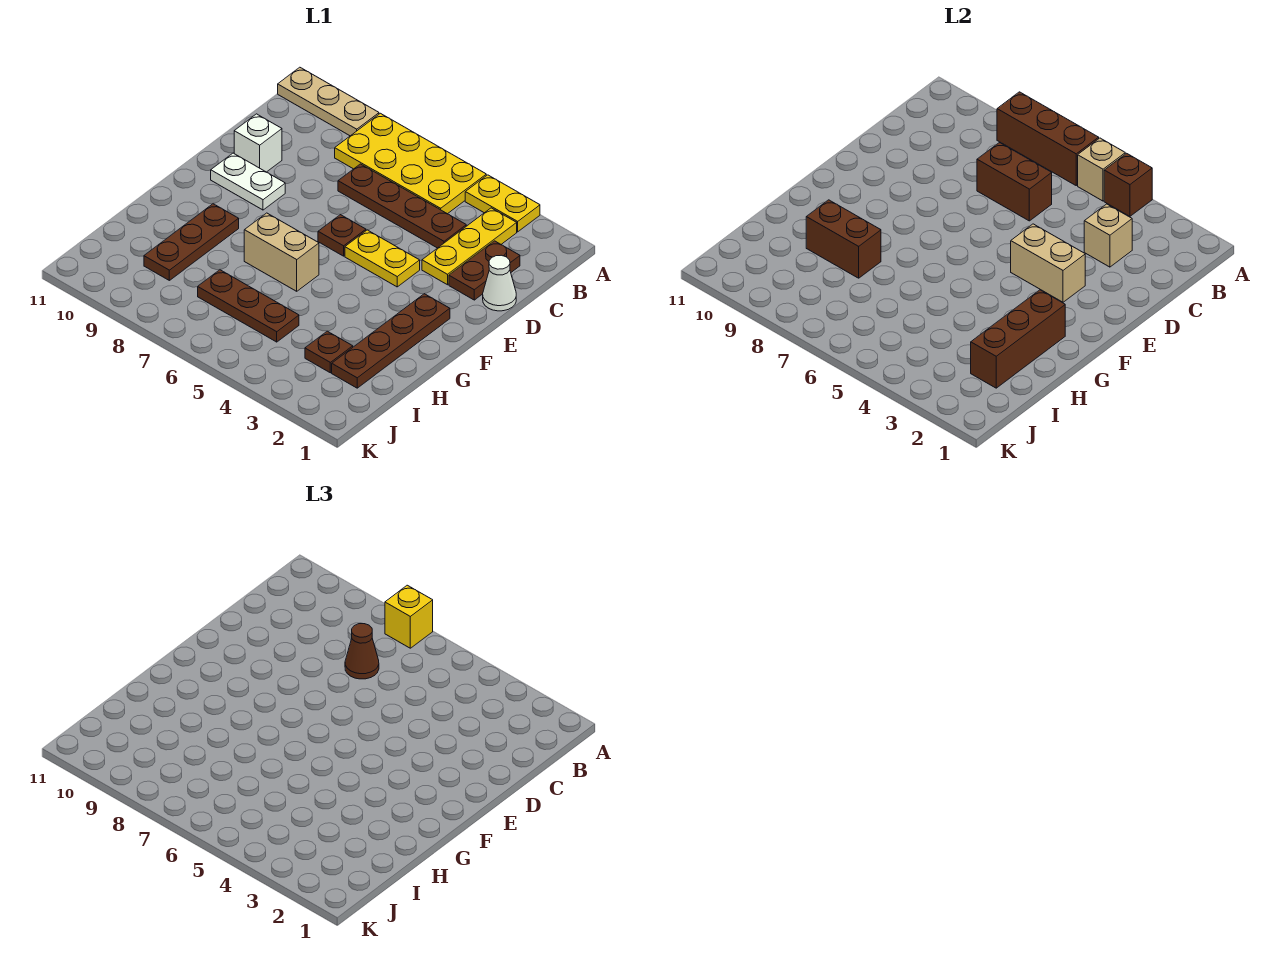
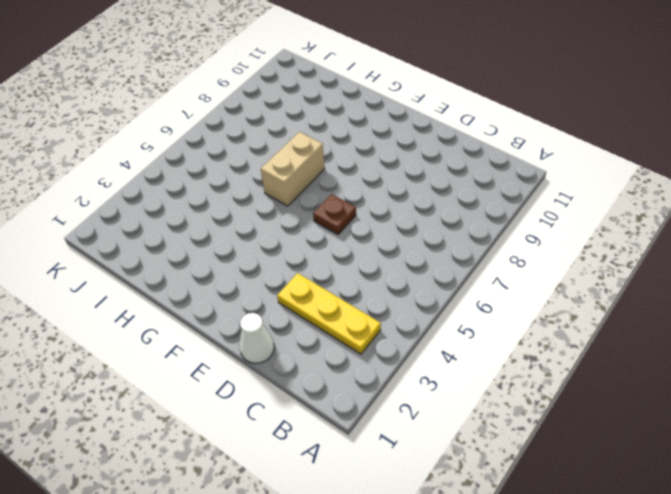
none -> yellow 1x2 plate [465,175,540,232]
none -> yellow 2x4 plate [335,113,486,214]
none -> tan 1x3 plate [278,67,379,136]

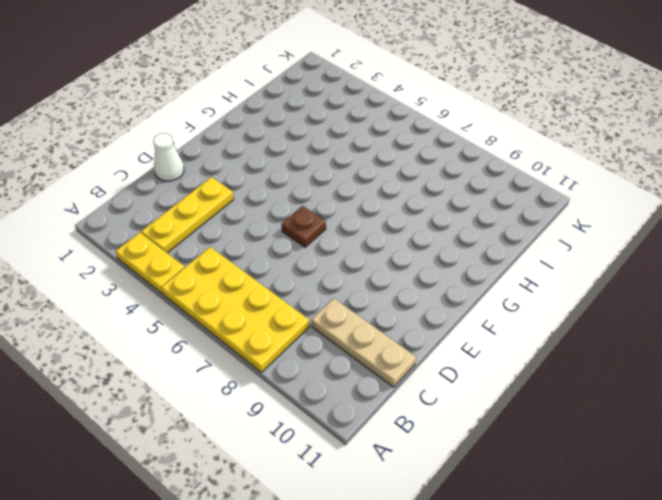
tan 1x3 plate [312,298,416,387] -> tan 1x3 plate moved to [278,67,379,136]
none -> brown 1x2 plate [449,241,520,300]
none -> brown 1x4 plate [338,164,466,248]
none -> white 1x1 brick [234,114,282,172]

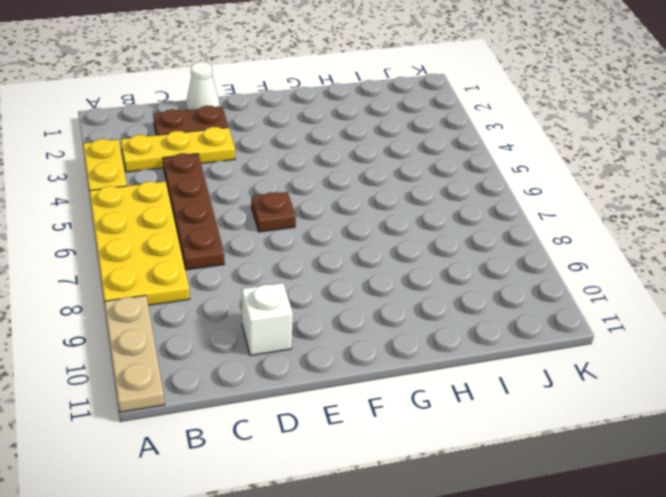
none -> yellow 1x2 plate [345,230,420,287]
none -> white 1x2 plate [211,153,285,210]
none -> brown 1x4 plate [332,294,450,388]

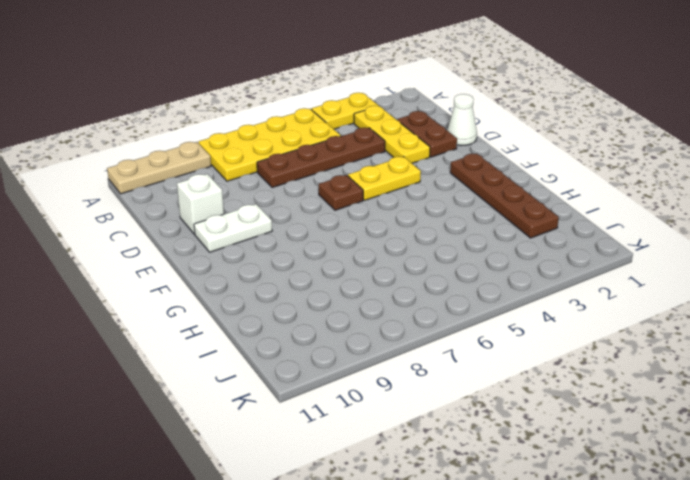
none -> tan 1x2 brick [244,213,319,291]
none -> brown 1x3 plate [144,204,239,280]
none -> brown 1x1 plate [305,331,353,373]

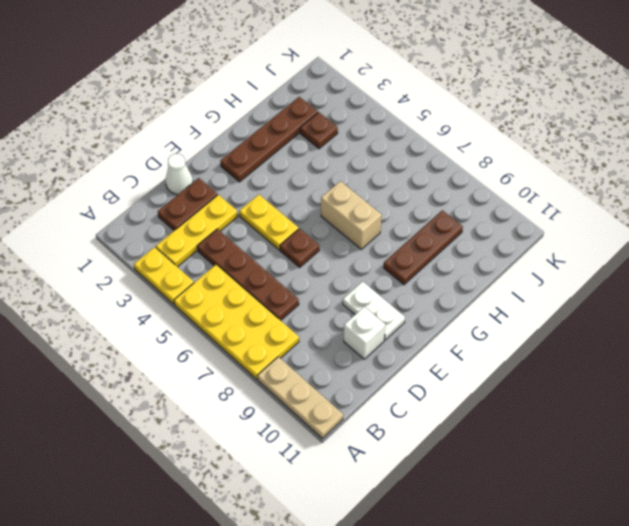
none -> brown 1x3 plate [198,270,299,342]
none -> brown 1x1 brick [1104,153,1152,216]
none -> tan 1x1 brick [1078,138,1125,201]

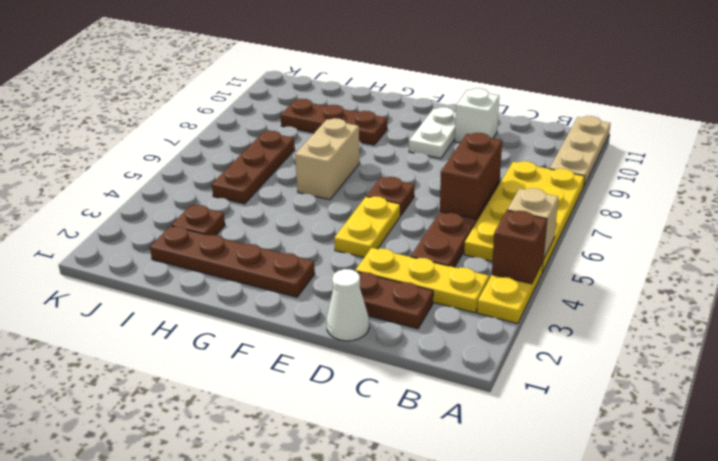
none -> brown 1x3 brick [997,92,1099,185]
none -> tan 1x1 brick [1084,204,1132,267]
none -> tan 1x2 brick [1011,224,1085,302]

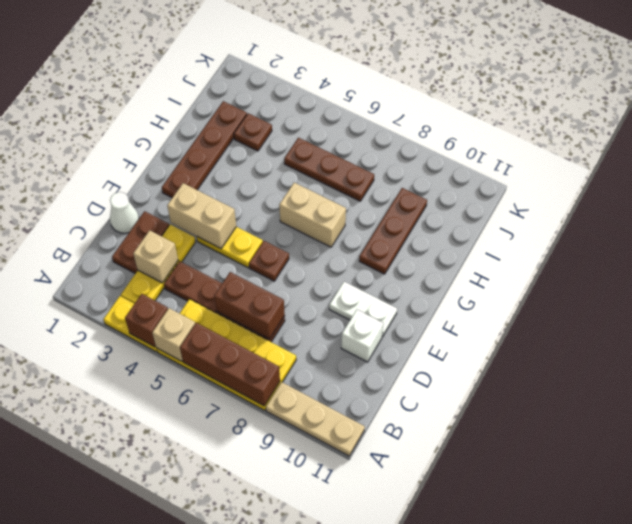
none -> brown 1x3 brick [971,290,1065,388]
none -> brown 1x2 brick [806,200,881,278]
none -> yellow 1x1 brick [385,585,433,648]

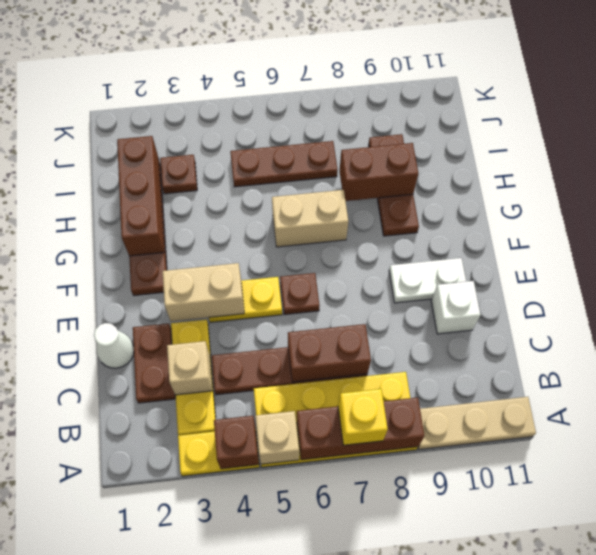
none -> brown 1x1 cone [345,624,379,679]

